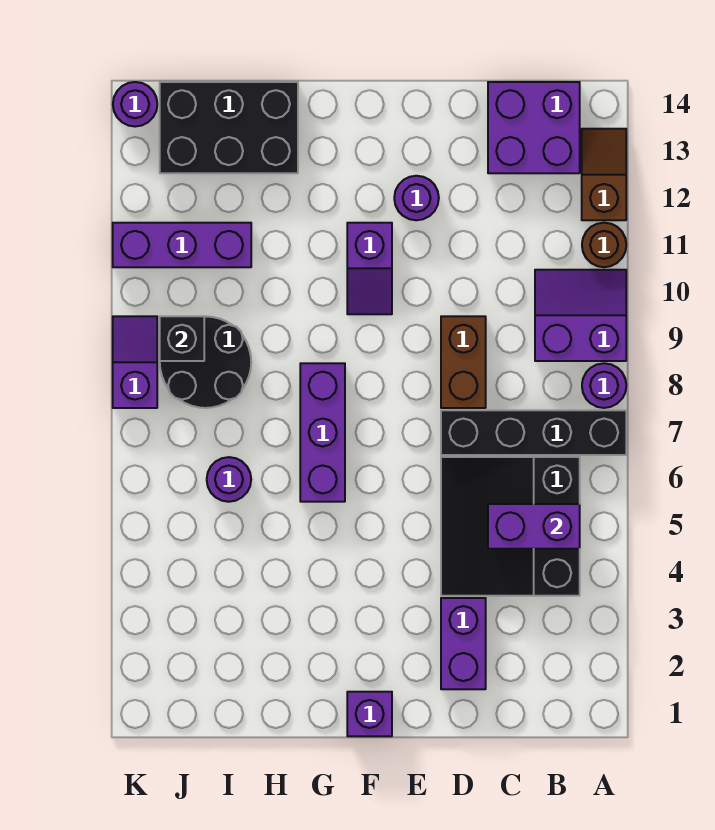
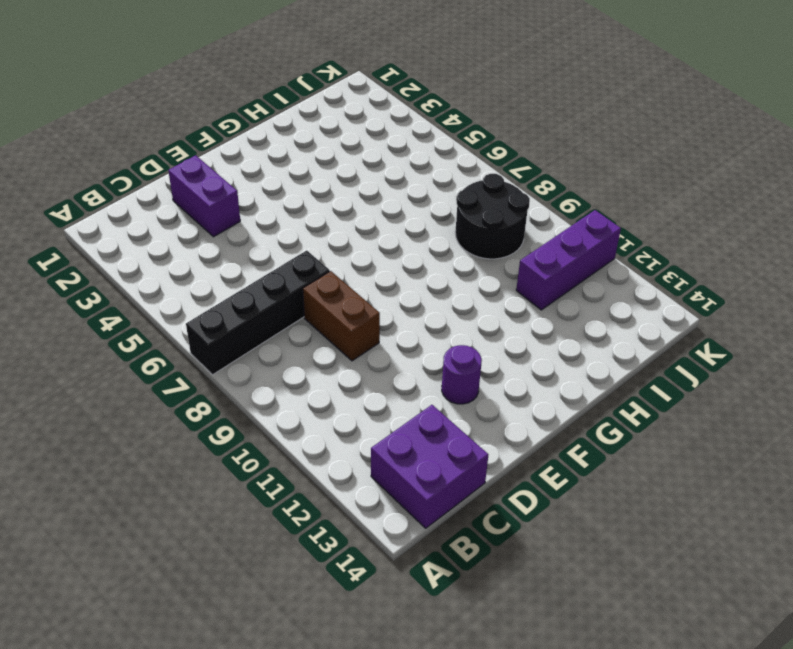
none -> purple 1x1 round brick [582,363,626,408]
none -> purple 2x2 slope [535,270,626,361]
none -> brown 1x1 round brick [582,223,626,267]

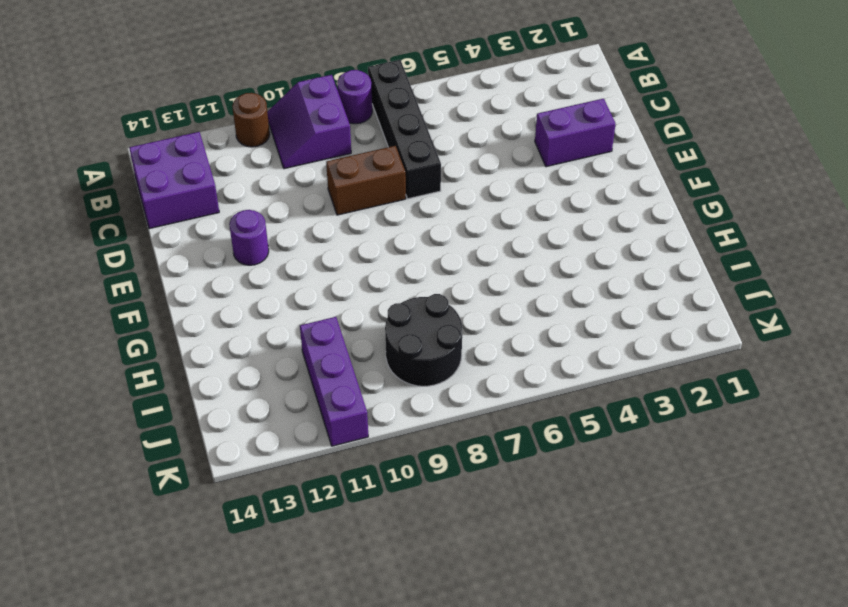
none -> brown 1x2 slope [582,129,626,220]
none -> black 3x3 slope [441,457,580,596]
none -> purple 1x1 brick [347,692,392,736]

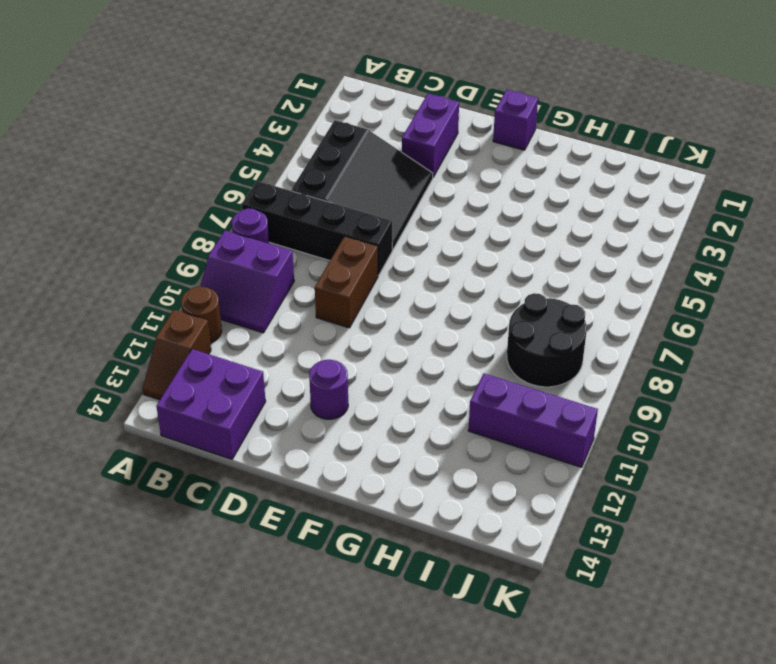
none -> purple 1x2 slope [347,223,392,314]
none -> purple 1x3 brick [300,363,345,502]
none -> black 2x3 brick [160,82,298,173]

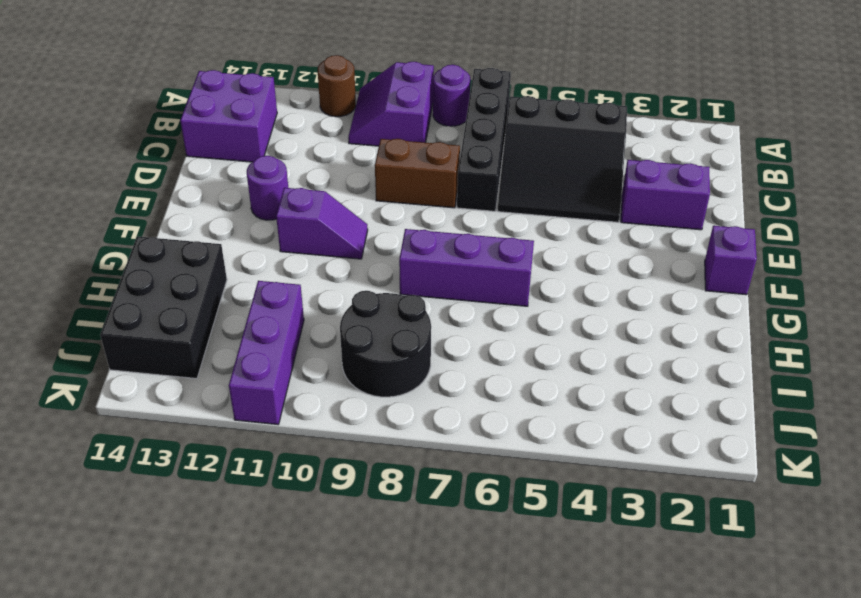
none -> brown 1x2 slope [582,129,626,220]
none -> purple 1x1 round brick [207,457,251,502]
none -> purple 1x2 slope [113,316,157,408]

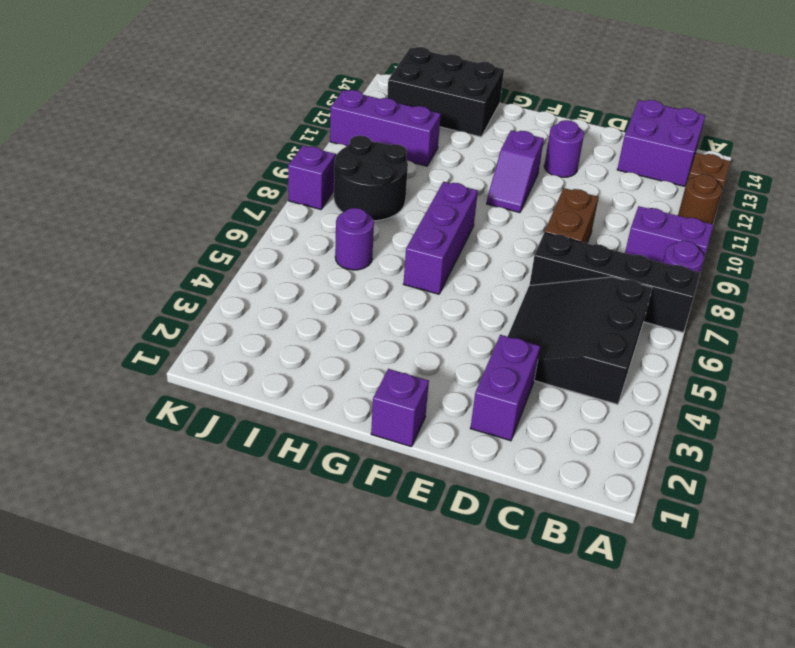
none -> purple 1x1 round brick [113,82,157,127]
none -> purple 1x2 brick [488,504,580,549]
none -> black 1x1 brick [160,316,204,361]

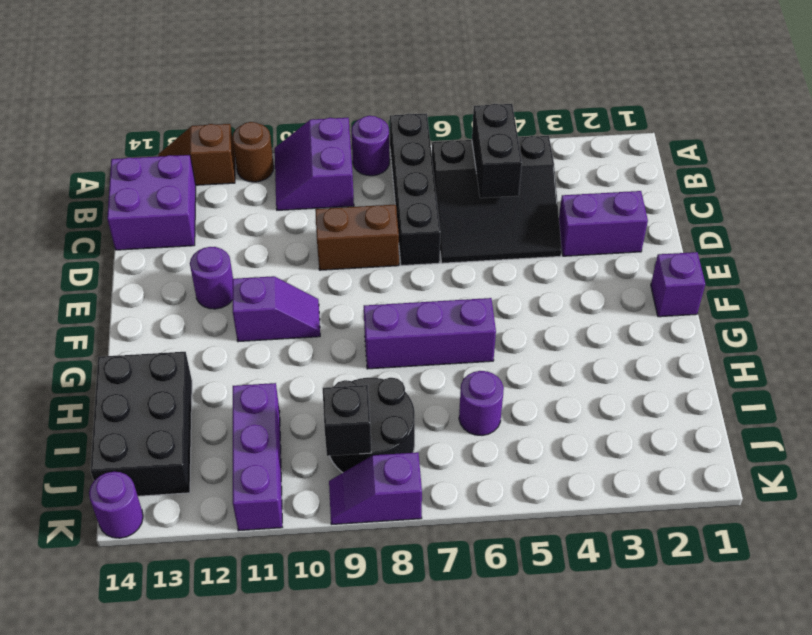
black 1x2 brick [472,104,522,198] -> purple 1x2 brick [488,504,580,549]

